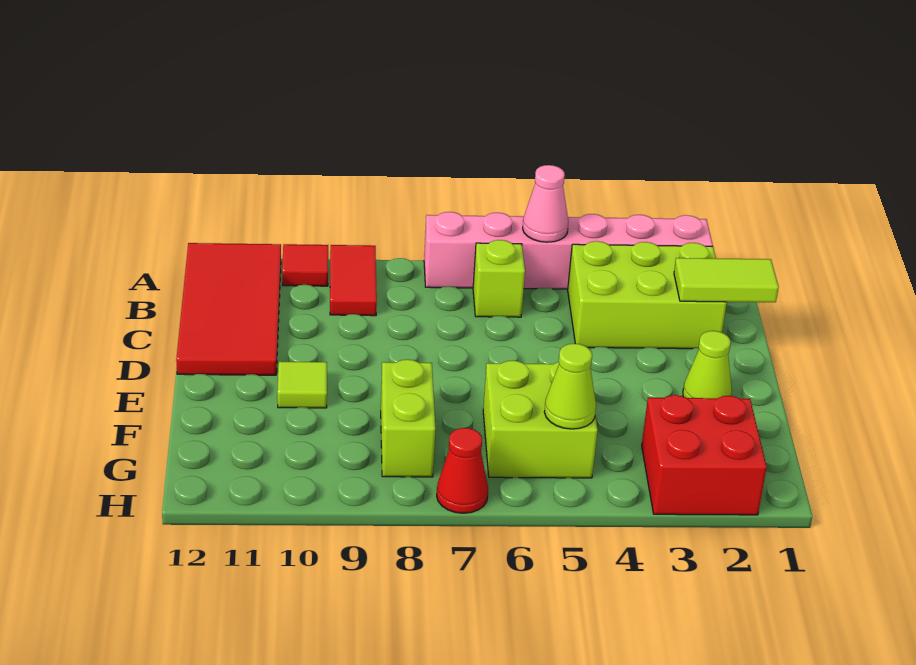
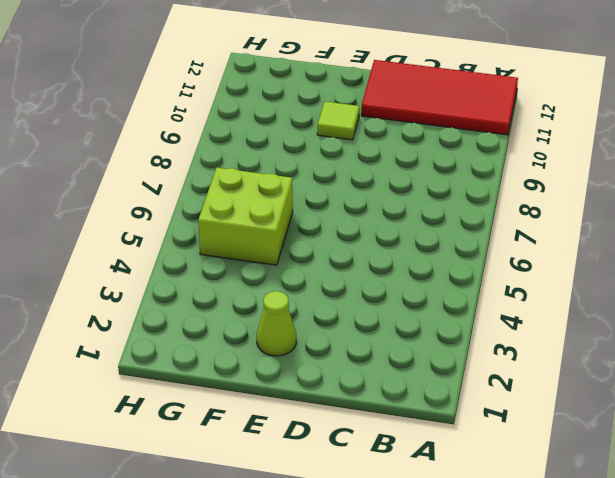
none -> pink 1x6 brick [424,212,713,289]
none -> red 1x2 tile [330,245,377,316]
none -> red 1x1 tile [282,244,328,286]

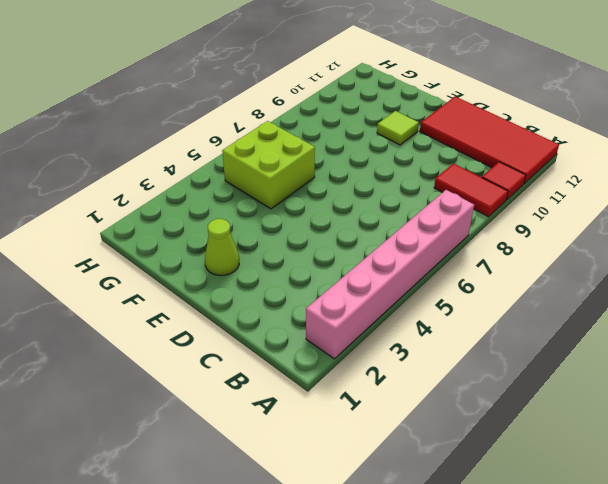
none -> lime 2x3 brick [568,241,727,349]
none -> lime 1x1 brick [473,240,525,317]
none -> lime 1x2 brick [381,359,435,477]

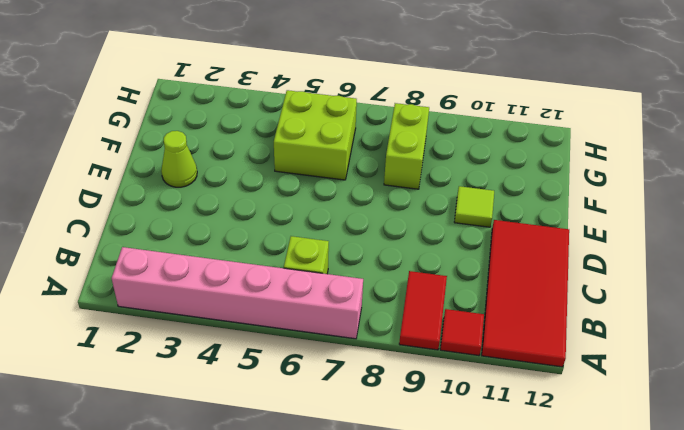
none -> lime 2x3 brick [568,241,727,349]
none -> red 2x2 brick [642,395,767,515]
none -> red 1x1 cone [437,428,488,513]

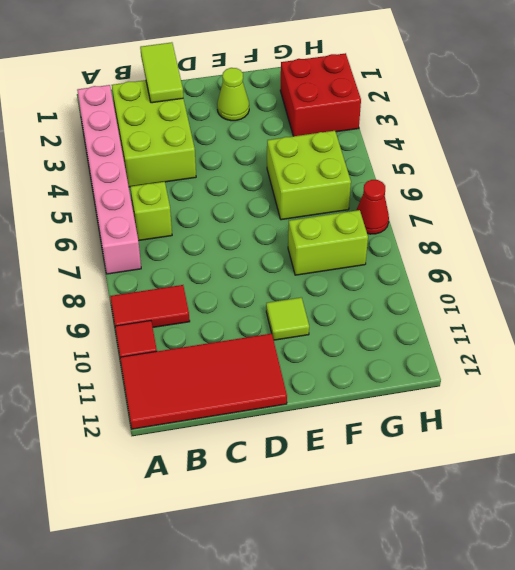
none -> pink 1x1 cone [523,165,569,242]
none -> lime 1x1 cone [544,344,596,429]

